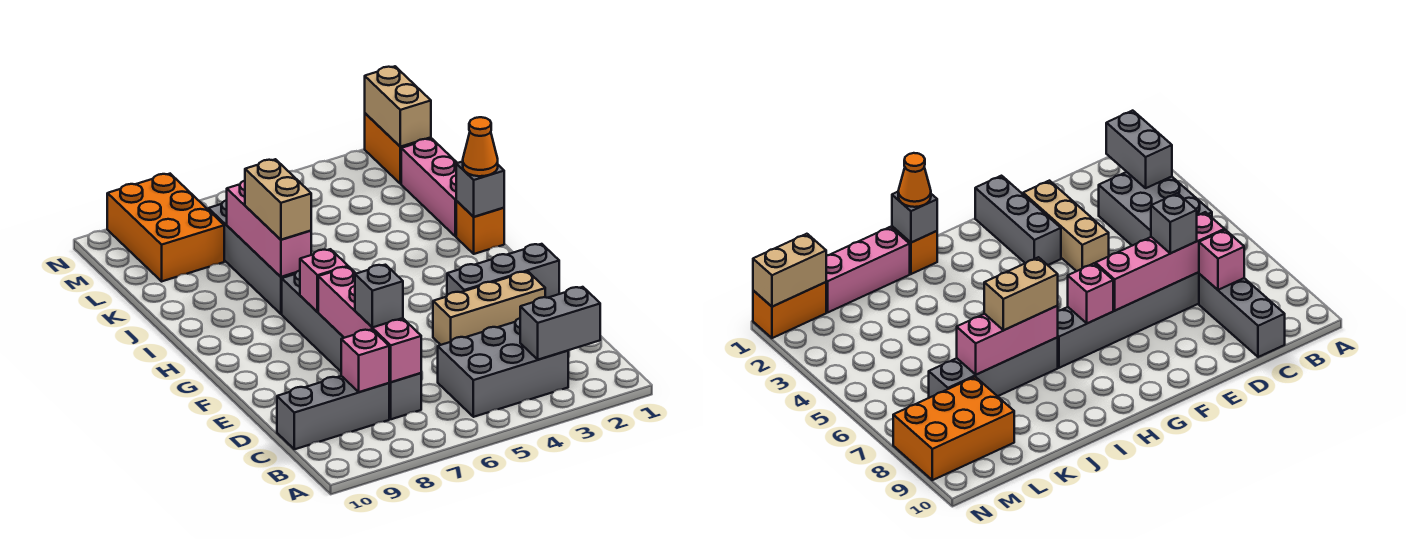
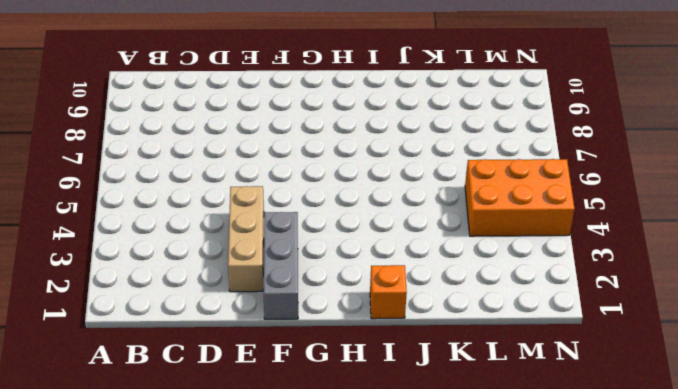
orange 2x3 brick [465,159,575,236] -> orange 2x3 brick moved to [107,174,224,281]
none -> grey 2x3 brick [438,318,568,417]
none -> grey 1x6 brick [282,270,421,419]
none -> grey 1x3 brick [277,376,389,449]

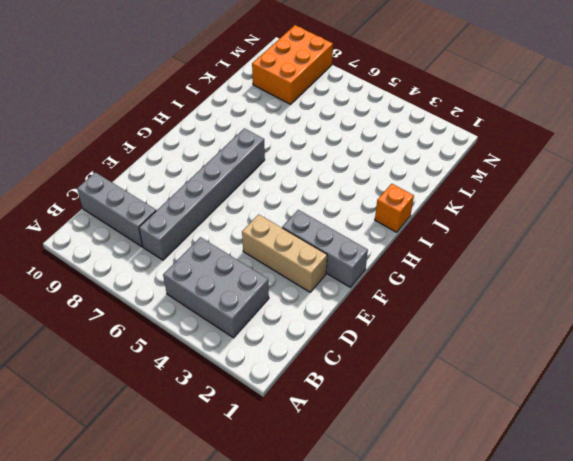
none -> grey 1x4 brick [208,200,296,314]
none -> pink 1x3 brick [401,139,457,236]
none -> orange 1x2 brick [365,113,431,184]

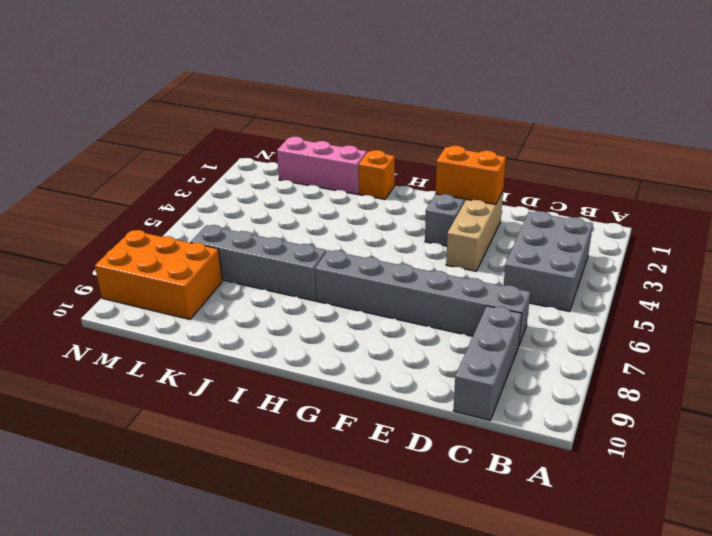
orange 1x2 brick [435,146,506,205] -> orange 1x2 brick moved to [365,113,431,184]
none -> grey 1x2 brick [520,287,600,360]
none -> pink 1x4 brick [318,267,421,382]
none -> pink 1x1 brick [341,329,389,392]

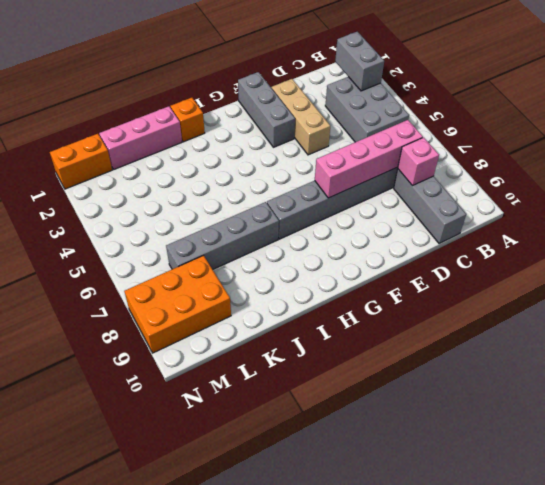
none -> pink 1x1 brick [300,249,348,312]
none -> grey 1x1 brick [456,162,504,217]
none -> pink 1x3 brick [227,181,311,277]

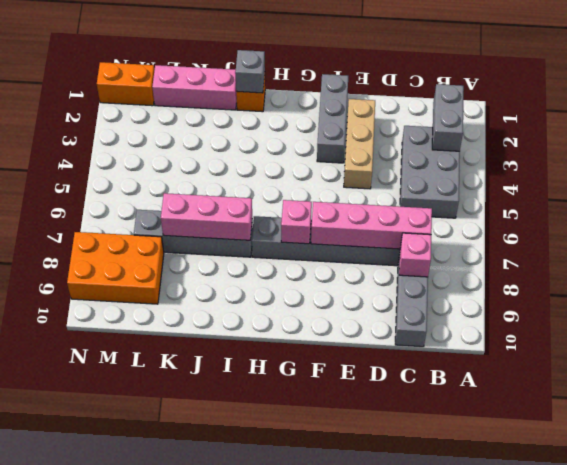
none -> tan 1x2 brick [365,66,431,147]
none -> grey 1x1 brick [355,265,403,327]
none -> orange 1x1 cone [463,117,498,176]

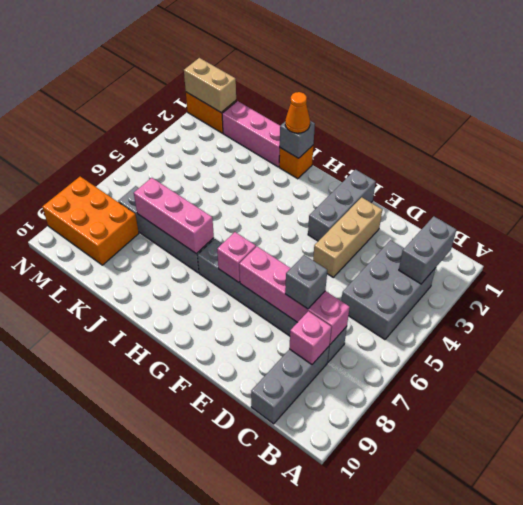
none -> tan 1x2 brick [245,159,311,240]

